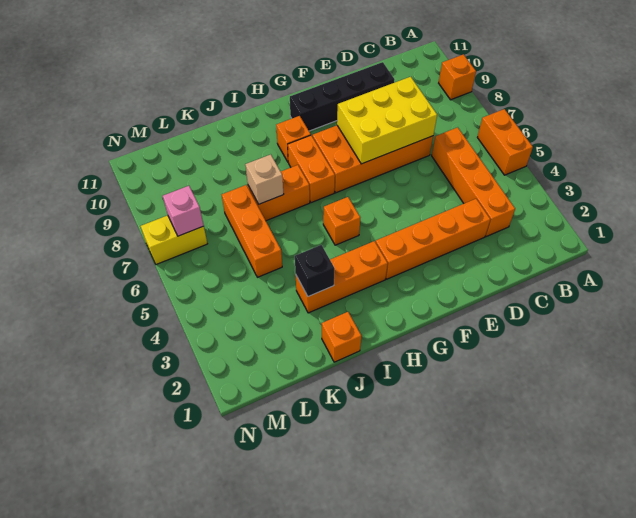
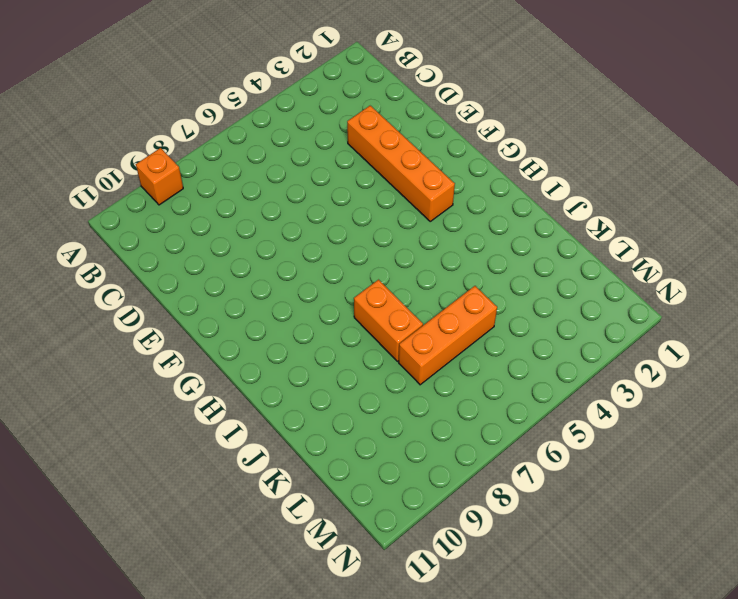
none -> orange 1x2 brick [477,109,533,175]
none -> orange 1x4 brick [432,127,515,237]
none -> orange 2x4 brick [312,125,433,193]

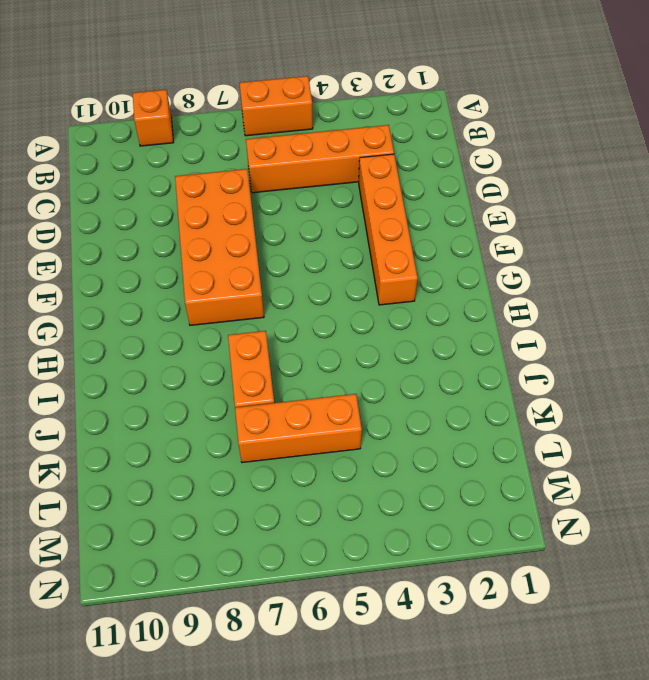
none -> black 1x4 brick [290,62,395,131]
none -> orange 1x3 brick [296,241,388,313]
none -> orange 1x1 brick [323,197,360,245]

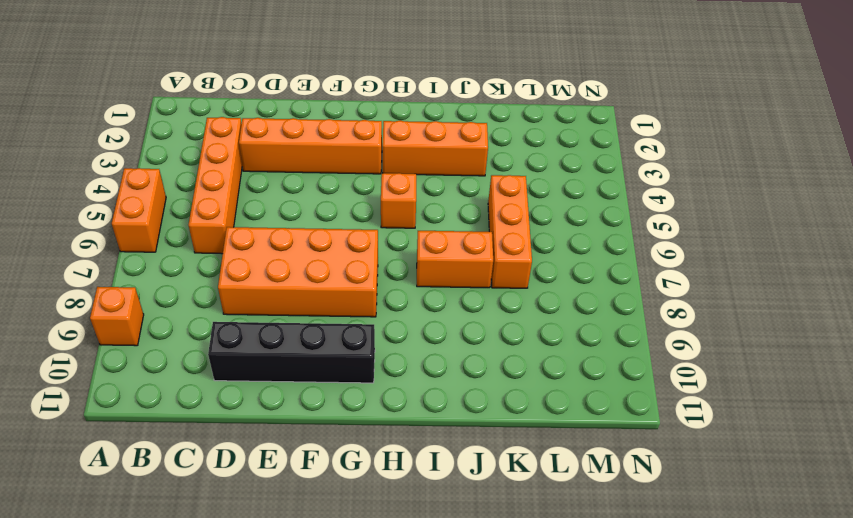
none -> orange 1x2 brick [288,135,335,203]
none -> orange 1x1 brick [276,116,311,162]
none -> orange 1x1 brick [322,312,361,362]

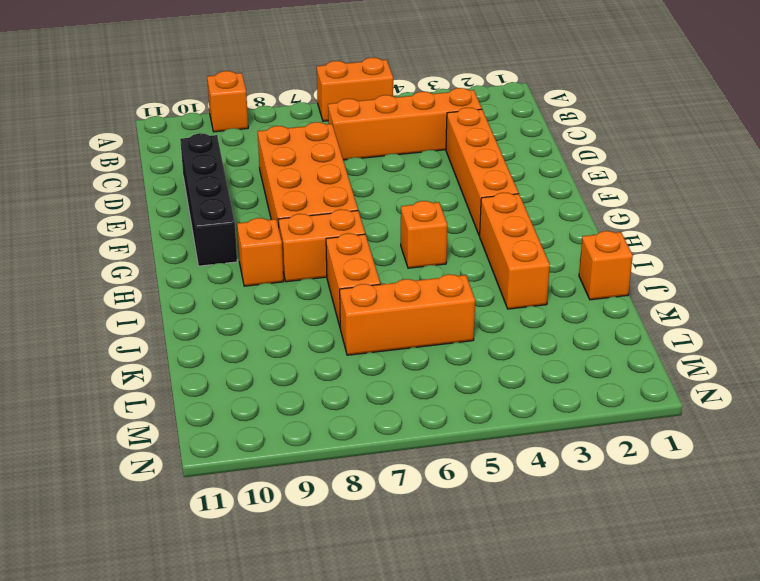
none -> yellow 1x2 brick [141,215,207,264]
none -> yellow 2x3 brick [337,77,437,164]
none -> black 1x1 brick [295,245,335,296]

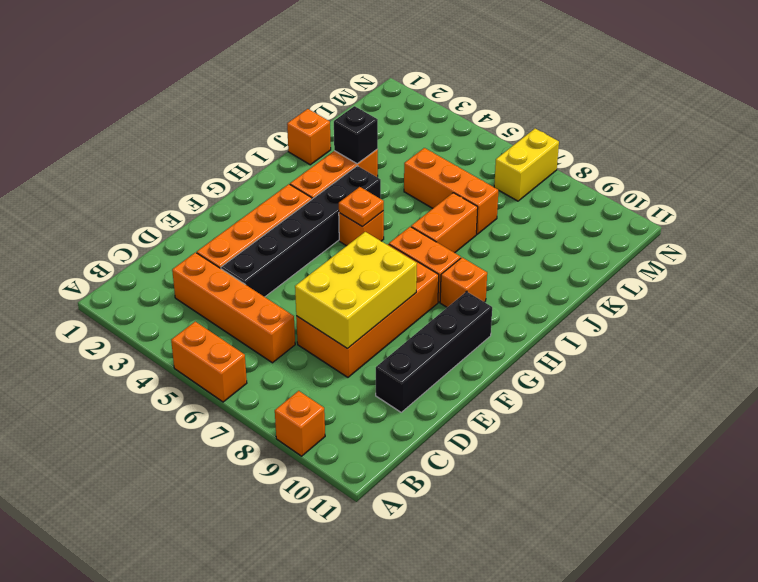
black 1x6 brick [221,166,381,297] -> none
orange 1x1 plate [339,187,384,227] -> none
none -> tan 1x1 brick [245,154,284,204]
none -> pink 1x1 brick [163,186,204,236]

